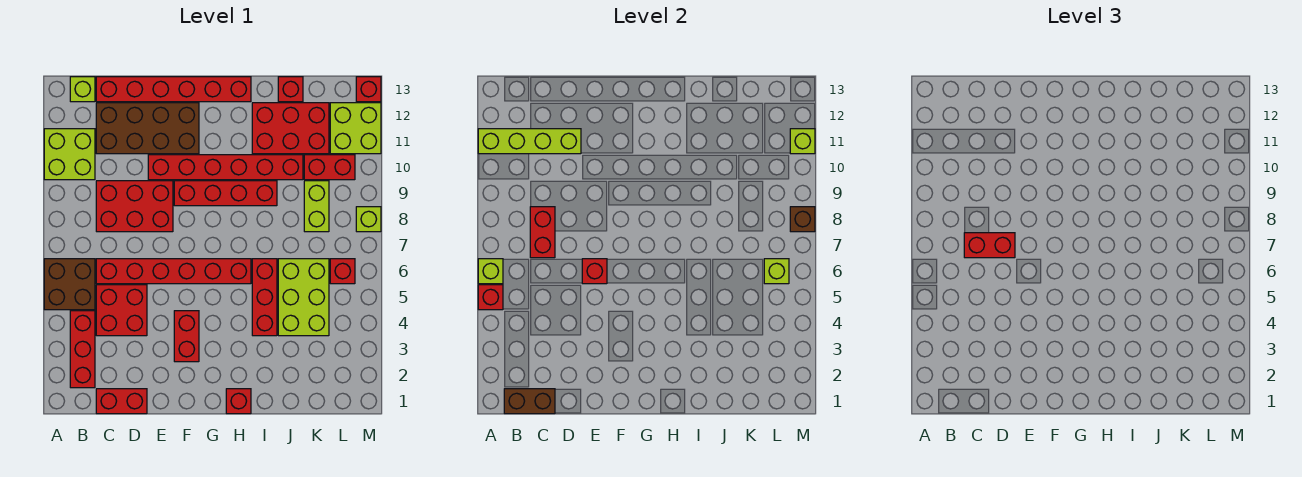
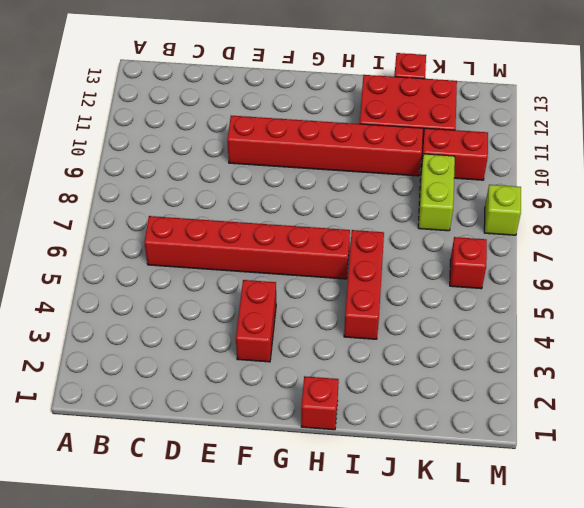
none -> brown 2x2 brick [44,259,95,310]
none -> lime 2x2 brick [44,129,95,180]
none -> red 1x3 brick [70,311,95,388]
none -> lime 1x1 brick [70,77,95,102]

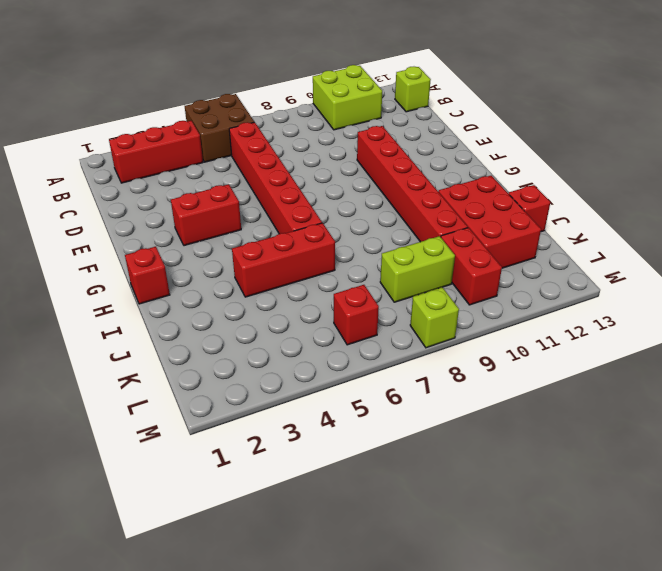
none -> red 1x2 brick [96,389,147,414]
none -> red 2x2 brick [96,285,147,336]
none -> red 2x3 brick [96,181,173,232]
none -> brown 2x4 brick [96,103,199,154]

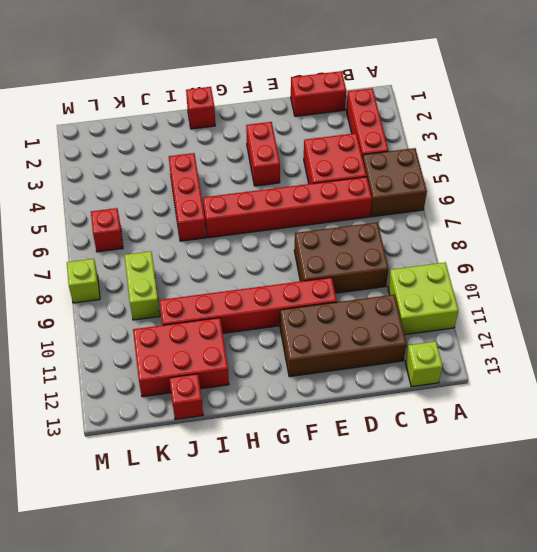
brown 2x3 brick [294,222,389,293] -> red 2x3 brick [96,181,173,232]
none -> red 1x6 brick [96,77,251,102]
none -> red 1x4 brick [174,181,277,206]
none -> lime 2x3 brick [278,259,329,336]
none -> red 1x2 brick [304,155,355,180]

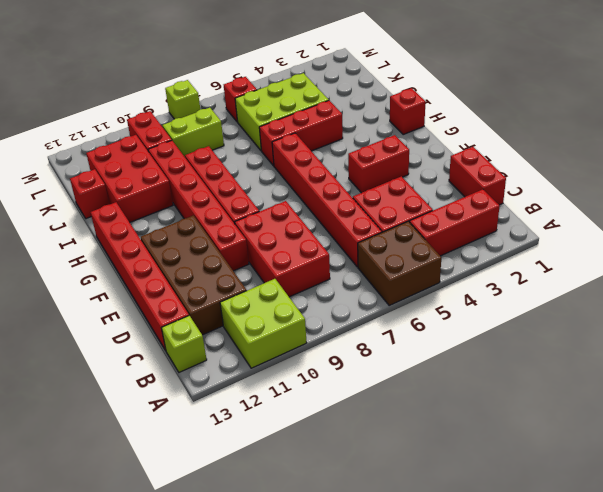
none -> lime 2x2 brick [330,103,381,154]
none -> red 1x1 brick [356,77,381,102]
none -> red 1x1 brick [478,285,503,310]
none -> lime 1x1 brick [478,259,503,284]

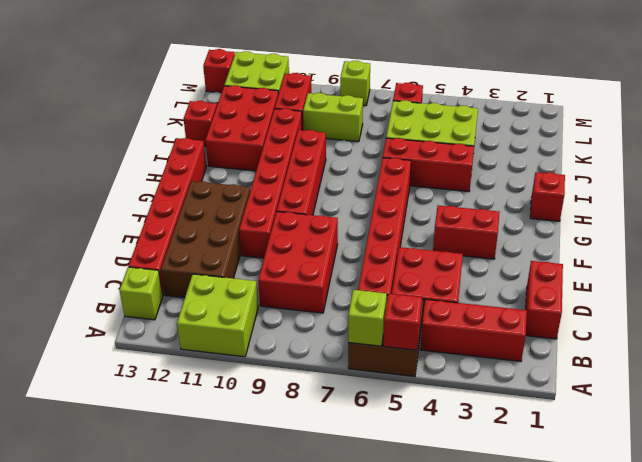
none -> lime 1x4 brick [478,129,581,154]
none -> brown 1x2 brick [504,389,555,414]
none -> red 1x2 brick [530,207,555,258]
none -> red 1x1 brick [582,259,607,284]

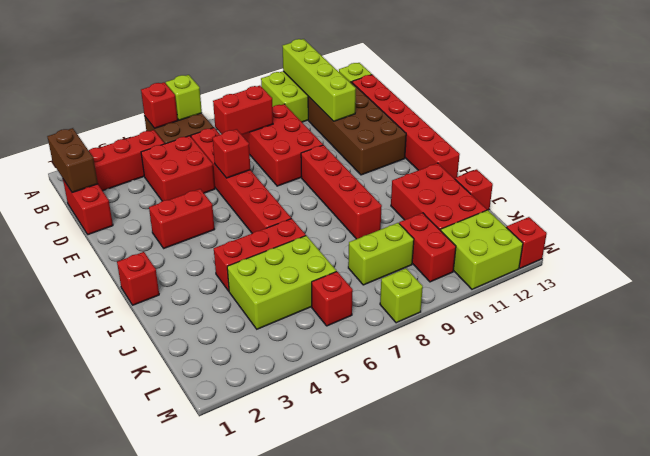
none -> red 1x6 brick [148,155,303,180]
none -> lime 1x1 brick [764,259,789,284]
none -> brown 1x1 brick [790,207,815,232]
none -> lime 1x1 brick [790,129,815,154]

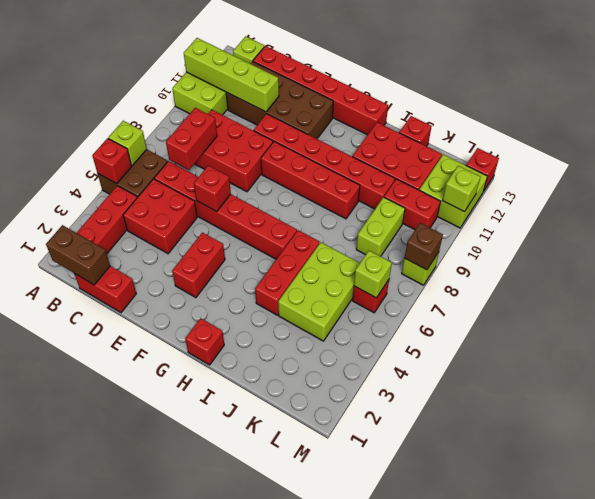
none -> red 1x2 brick [964,233,1015,258]

